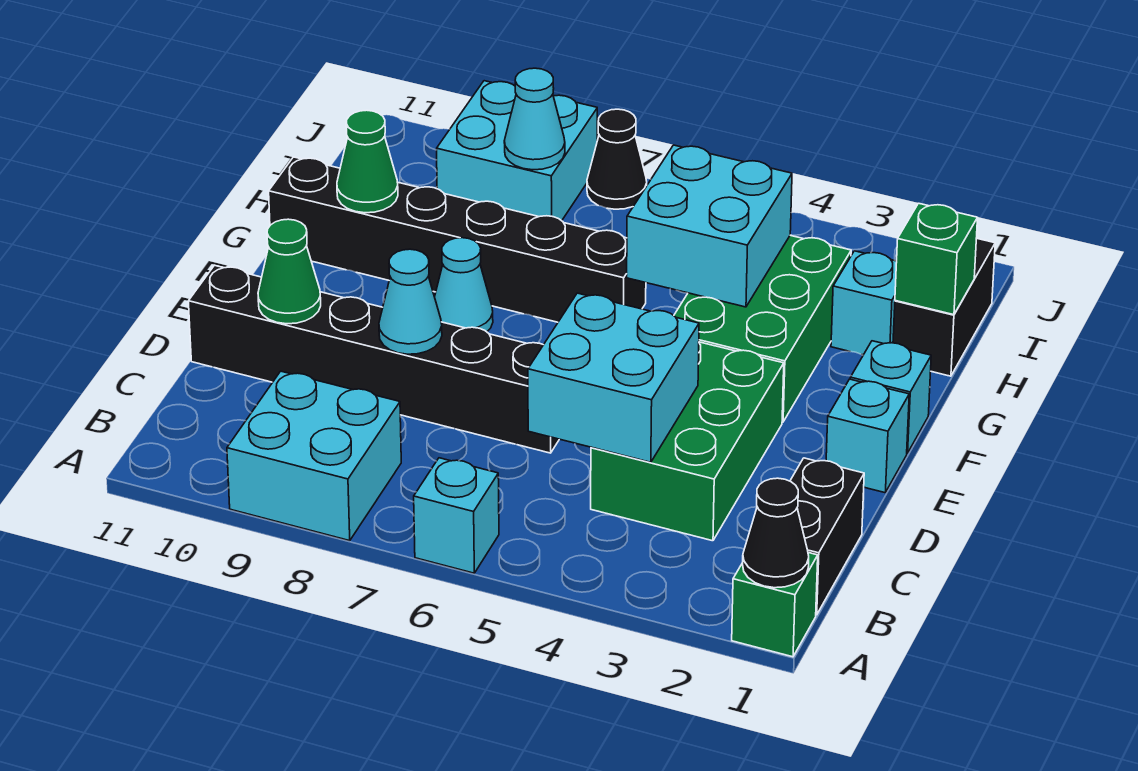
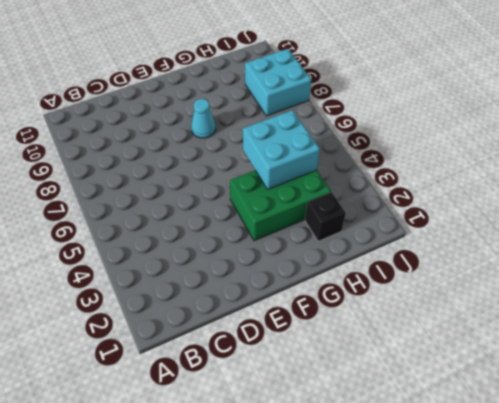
black 1x1 brick [305,192,346,241] -> cyan 1x1 brick [831,251,897,355]
none -> green 1x1 brick [732,553,818,657]
none -> cyan 1x1 brick [414,458,499,573]
none -> cyan 2x2 brick [227,371,401,541]

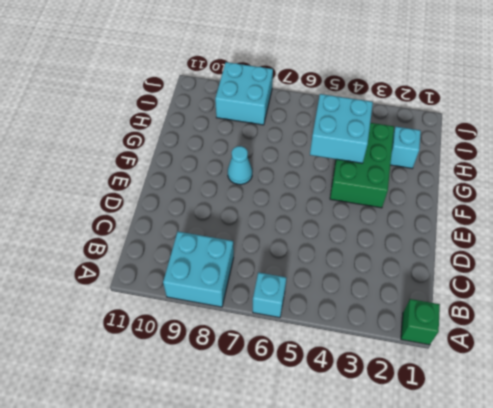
none -> black 1x2 brick [790,458,864,615]
none -> green 2x3 brick [591,342,784,541]
none -> black 1x6 brick [188,265,559,453]

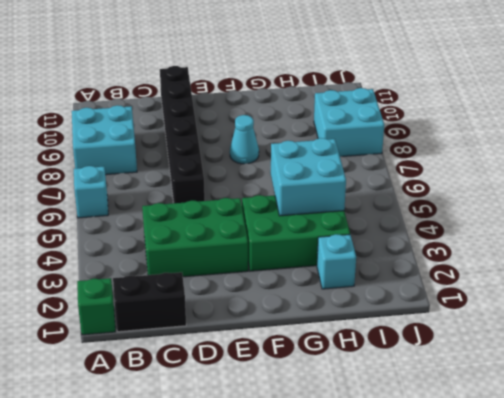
none -> cyan 1x1 brick [826,379,909,493]
none -> cyan 1x1 brick [850,341,931,453]
none -> black 1x6 brick [269,157,646,322]

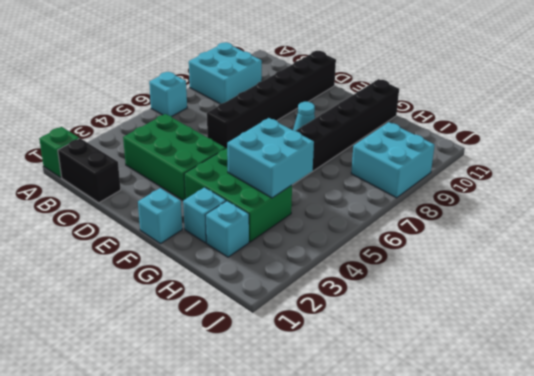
cyan 1x1 brick [183,187,226,243] -> cyan 1x1 brick moved to [826,379,909,493]
none -> black 1x2 brick [893,238,995,376]
none -> black 1x1 cone [587,109,647,209]
none -> black 1x1 cone [743,478,809,588]

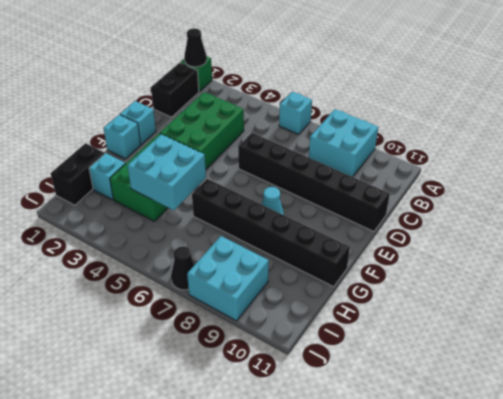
none -> cyan 2x2 brick [528,293,699,462]
none -> cyan 1x1 cone [379,249,442,354]
none -> green 1x1 cone [258,219,321,324]

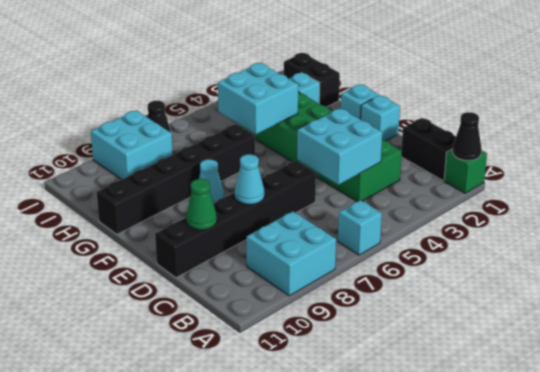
none -> green 1x1 cone [337,110,398,213]
none -> green 1x1 brick [895,203,978,315]
none -> cyan 1x1 cone [504,68,565,170]

